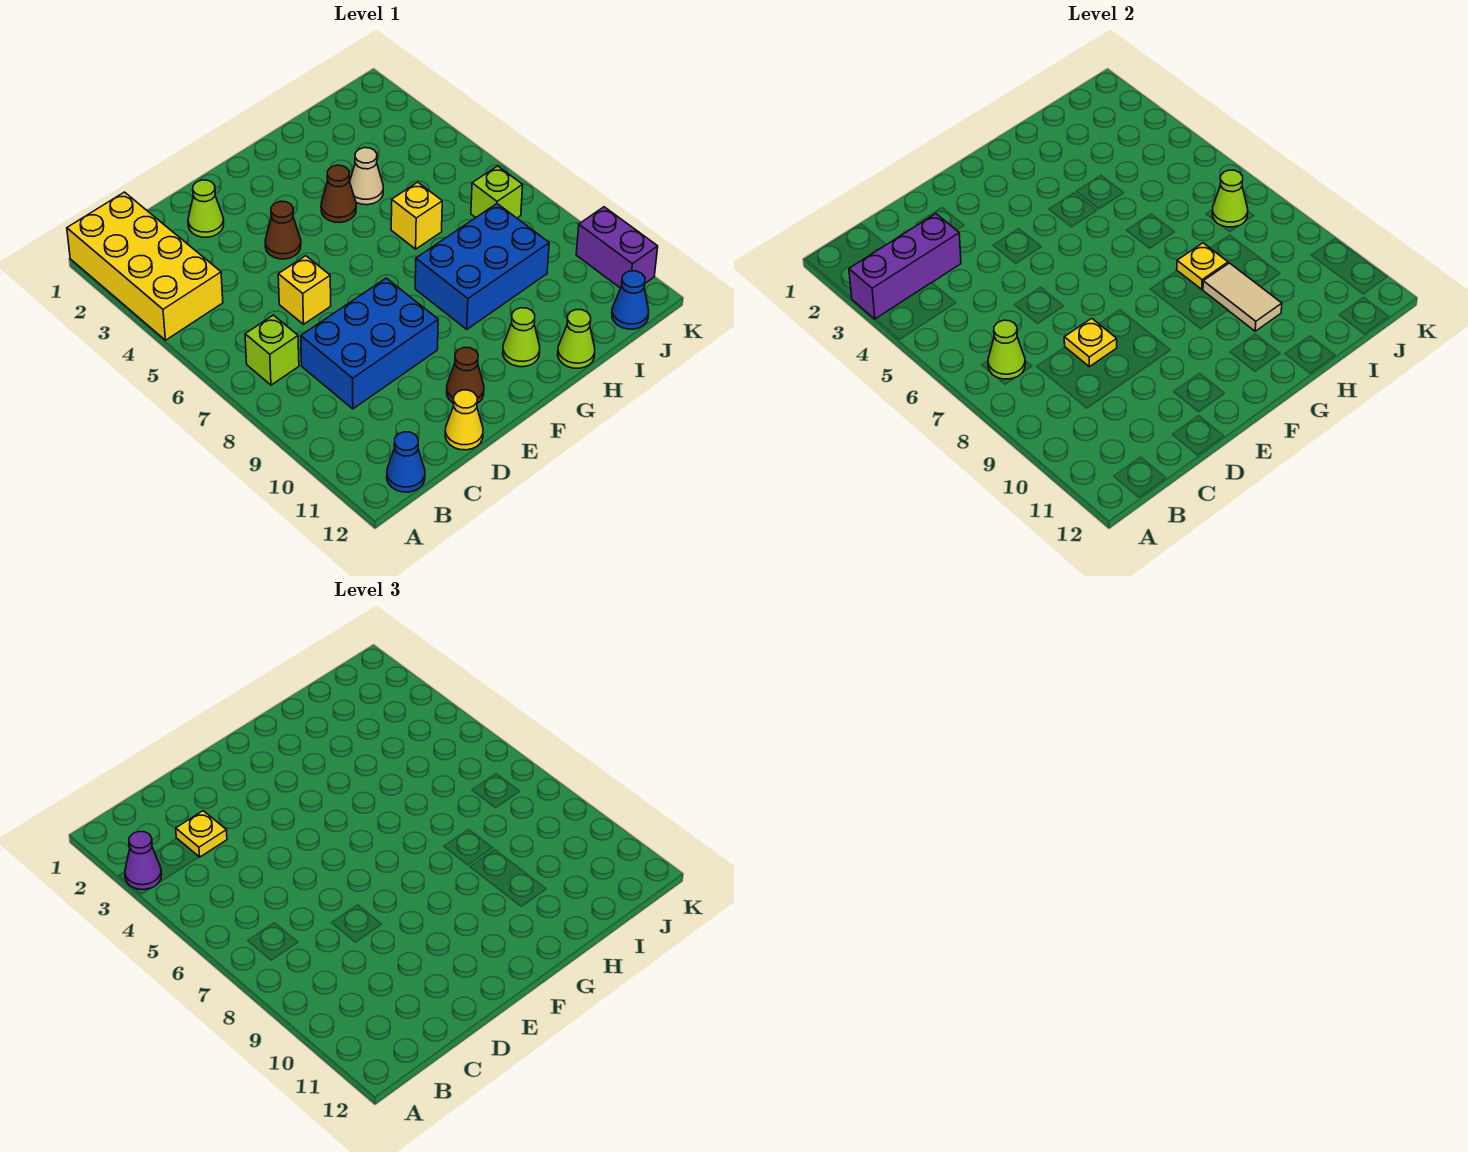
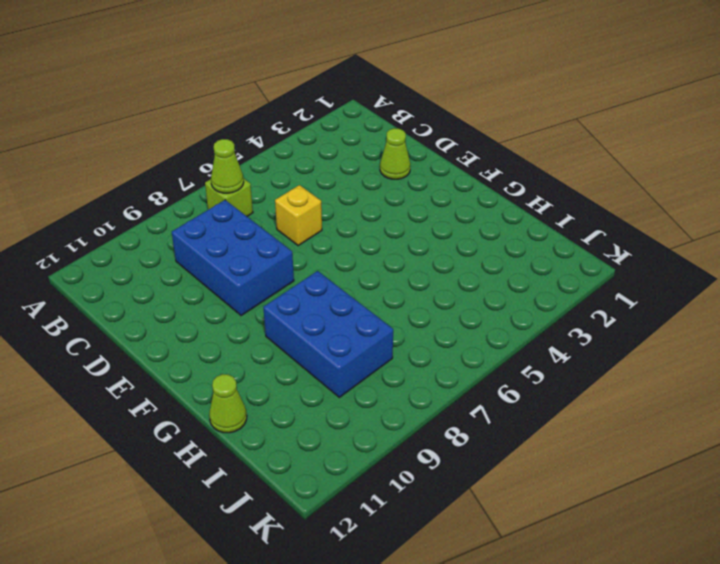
none -> yellow 2x4 brick [67,192,223,340]
none -> blue 1x1 cone [387,432,425,492]
none -> yellow 1x1 cone [445,390,483,450]

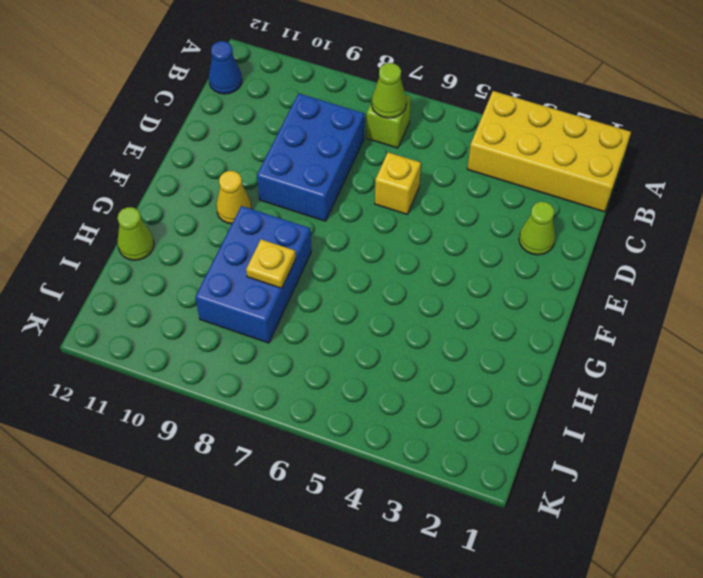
yellow 1x1 cone [216,171,252,224] -> yellow 1x1 cone moved to [445,390,483,450]
none -> brown 1x1 cone [265,201,301,259]
none -> brown 1x1 cone [447,347,484,403]
none -> brown 1x1 cone [321,165,356,223]

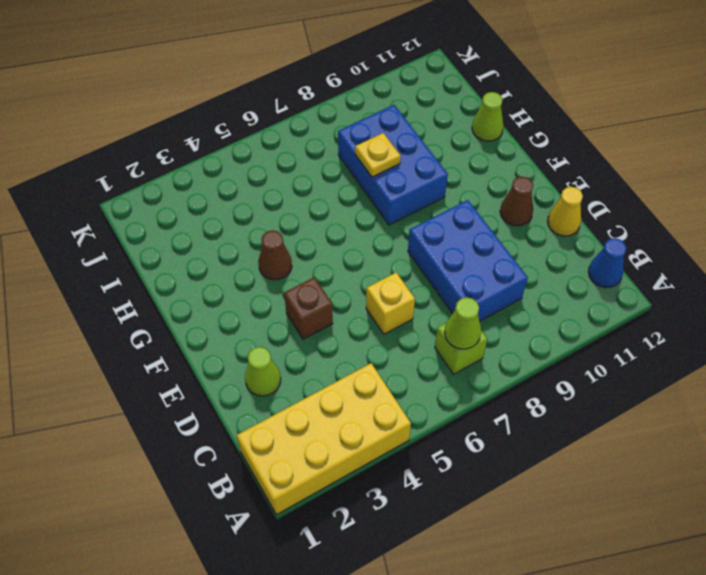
brown 1x1 brick [284,277,333,339] -> brown 1x1 cone [265,201,301,259]
none -> lime 1x1 cone [503,308,540,367]
none -> tan 1x1 cone [350,148,383,205]
none -> yellow 1x1 brick [391,182,442,249]

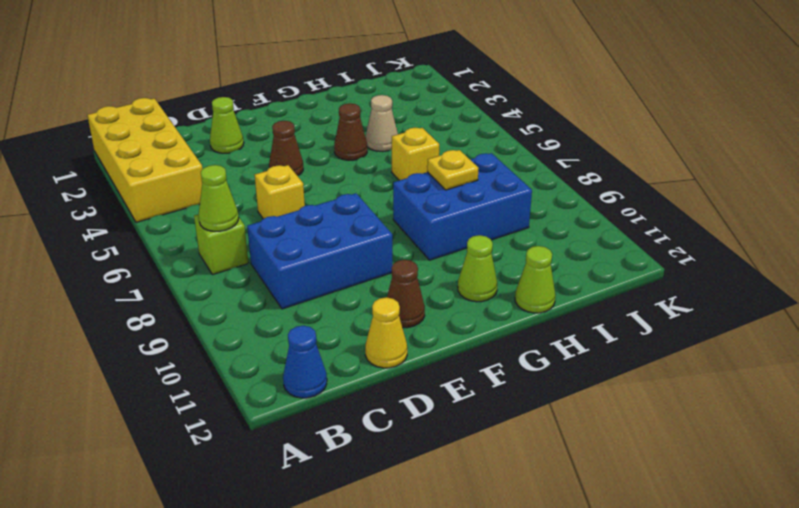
none -> lime 1x1 brick [471,166,523,218]
none -> blue 1x1 cone [612,271,649,329]
none -> purple 1x2 brick [576,207,658,288]

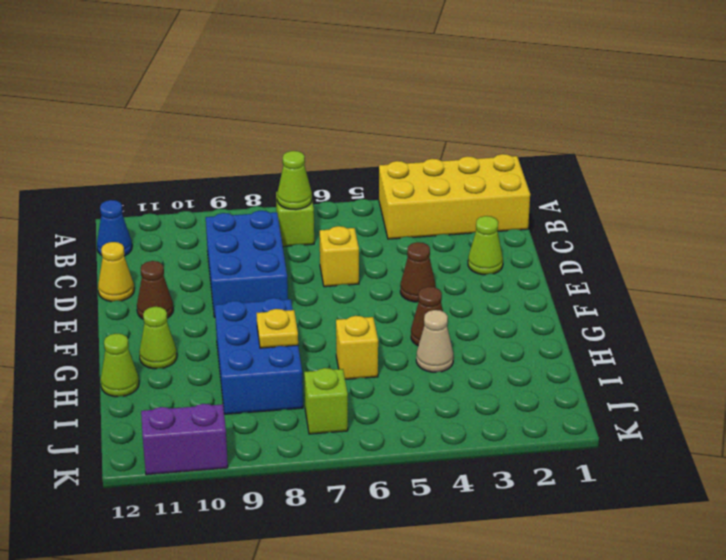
none -> blue 1x1 cone [612,271,649,329]
none -> purple 1x3 brick [849,214,961,319]
none -> yellow 1x1 plate [1064,318,1117,367]

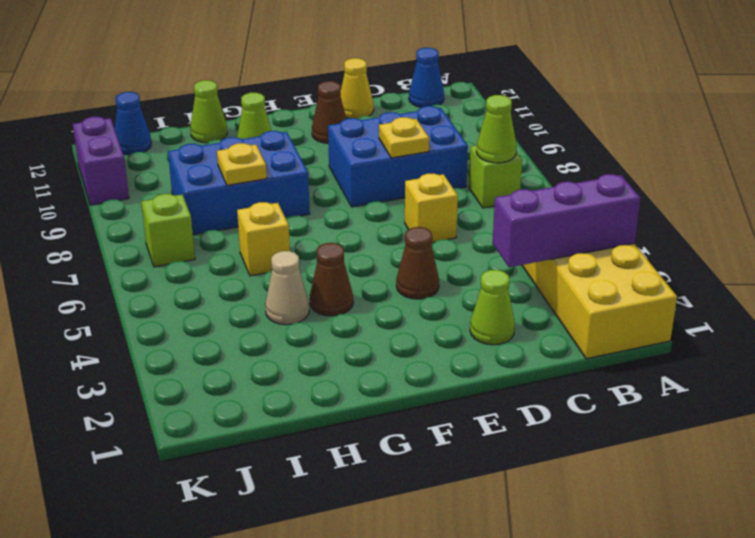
none -> tan 1x2 tile [1203,263,1282,331]
none -> lime 1x1 cone [1212,170,1248,227]
none -> purple 1x1 cone [125,832,162,889]

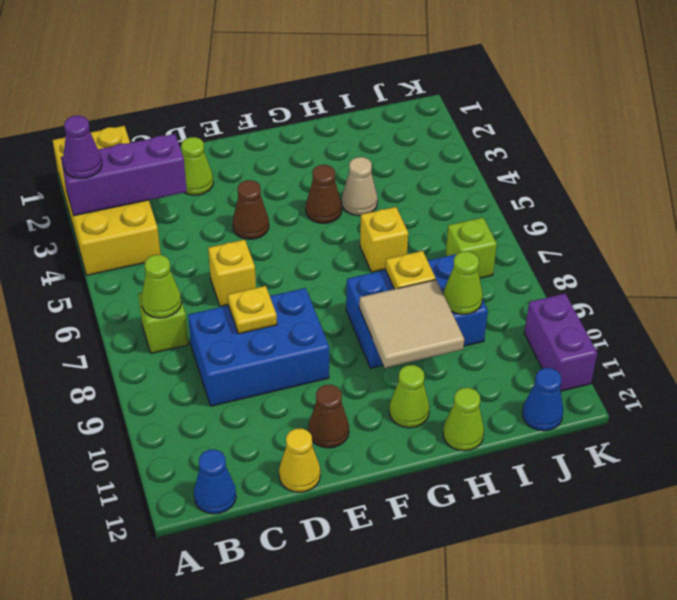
tan 2x2 tile [359,280,464,368] -> tan 1x2 tile [1203,263,1282,331]
lime 1x1 cone [443,251,483,314] -> lime 1x1 cone moved to [1212,170,1248,227]
none -> yellow 1x1 plate [176,811,227,857]

